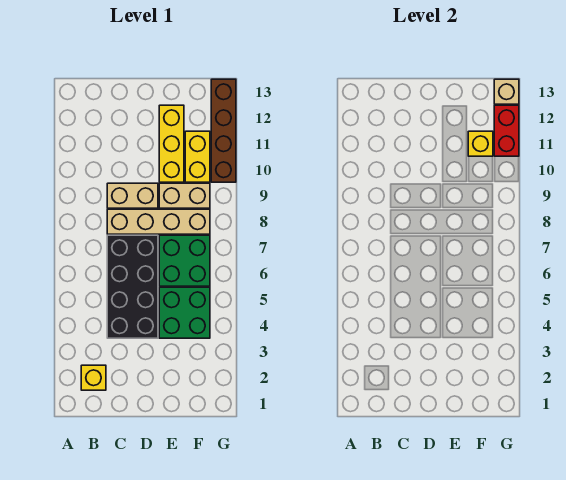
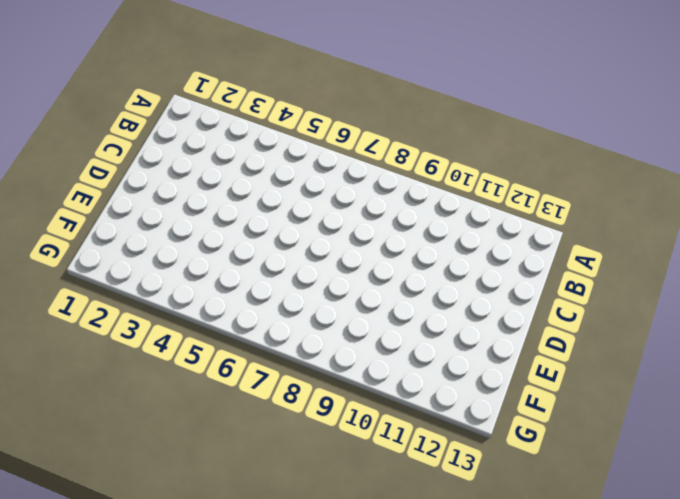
none -> yellow 1x1 brick [81,365,106,390]
none -> black 2x4 brick [107,235,158,338]
none -> tan 1x4 brick [107,209,210,234]

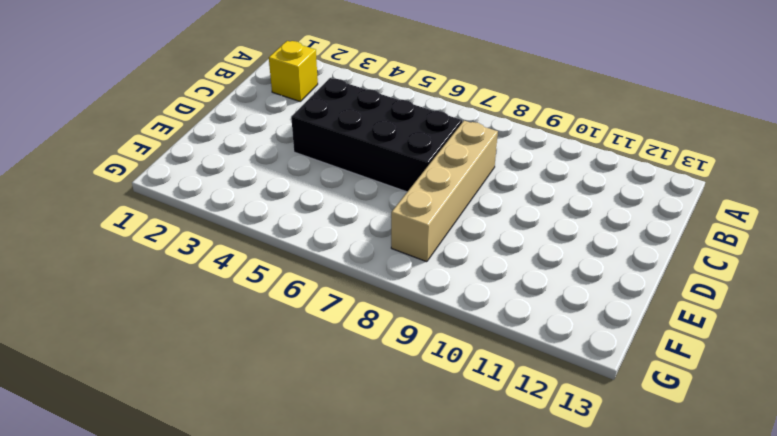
none -> tan 1x2 brick [107,183,158,208]
none -> green 2x2 brick [159,287,210,338]
none -> green 2x2 brick [159,235,210,286]

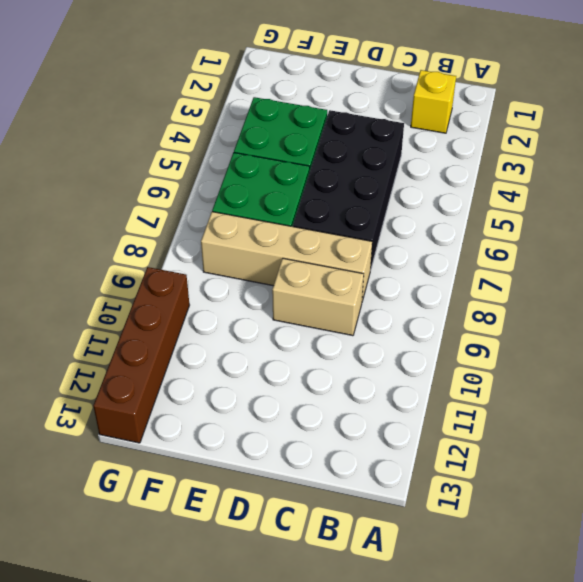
none -> tan 1x2 brick [159,183,210,208]
none -> yellow 1x3 brick [159,105,184,182]
none -> yellow 1x2 brick [185,131,210,182]

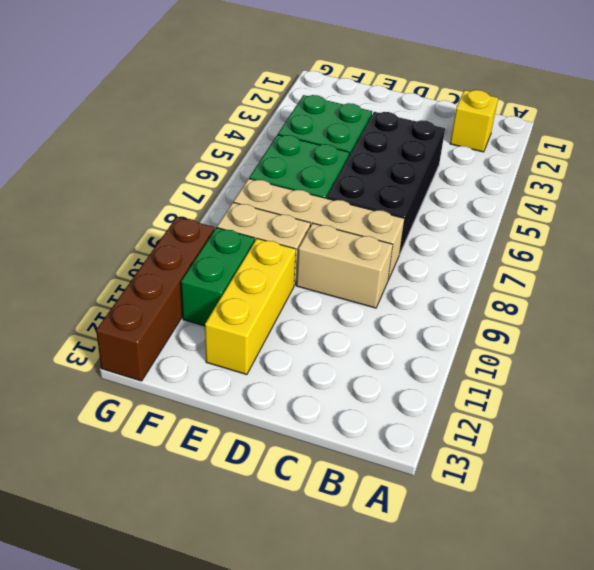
green 1x2 brick [181,228,255,326] -> yellow 1x2 brick [185,131,210,182]
none -> yellow 1x1 brick [468,131,493,156]
none -> red 1x2 brick [494,105,519,156]
none -> tan 1x1 brick [494,79,519,104]

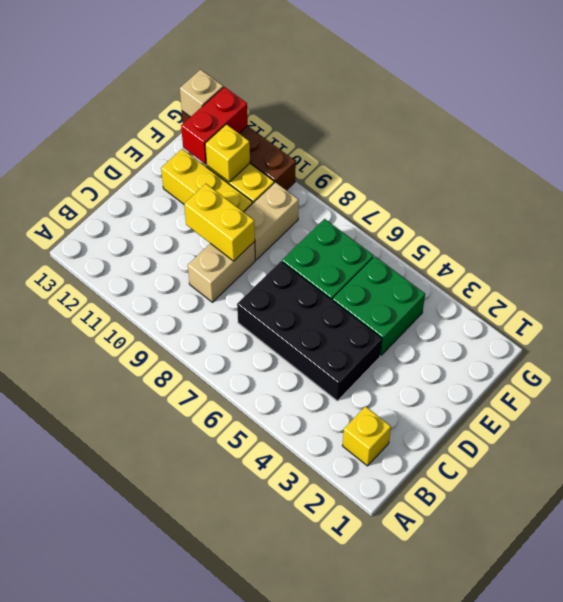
yellow 1x2 brick [184,184,255,261] -> none
red 1x2 brick [181,87,248,164] -> red 1x2 brick turned to [494,105,519,156]
none -> tan 1x4 brick [107,209,210,234]

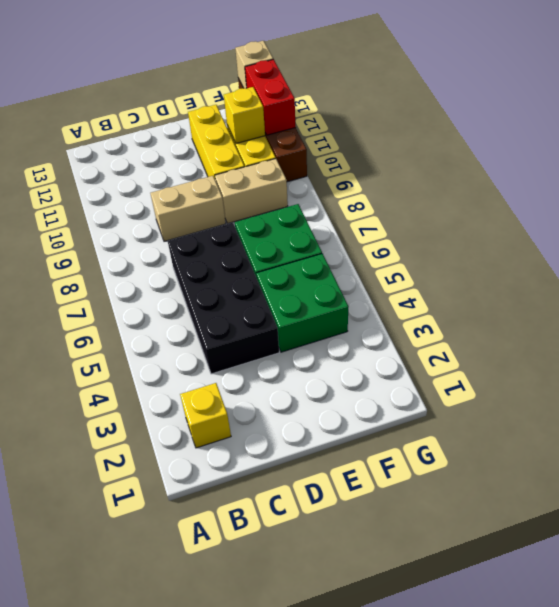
none -> tan 1x4 brick [107,209,210,234]

